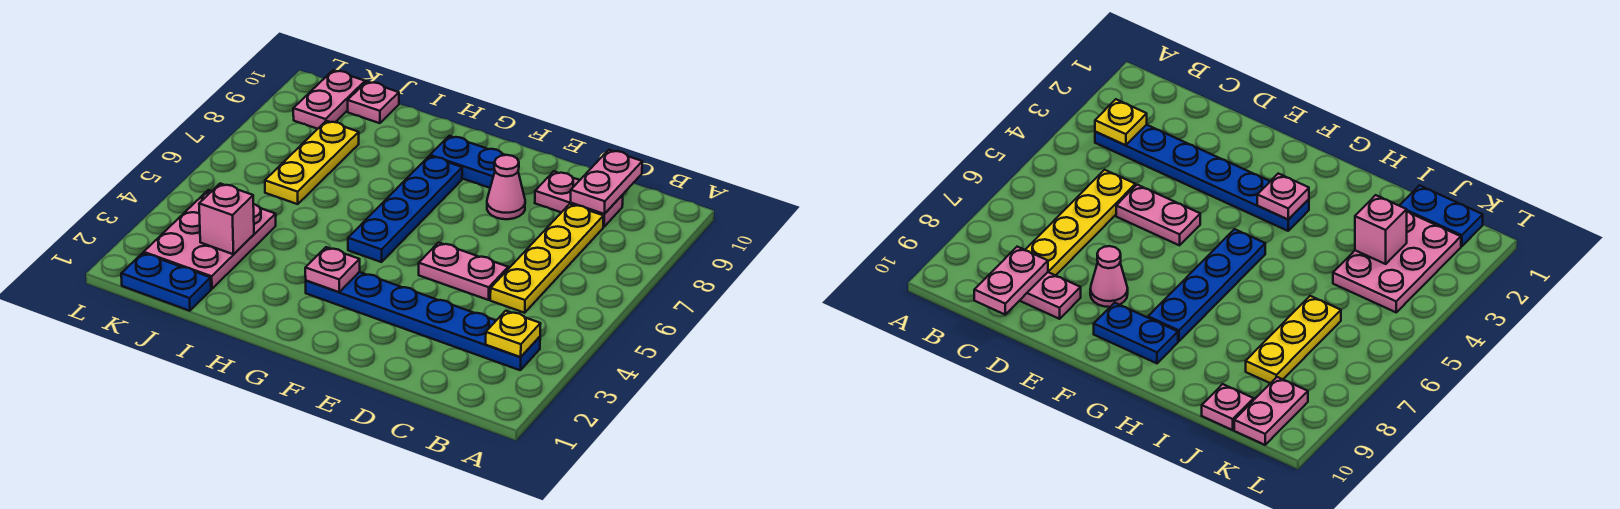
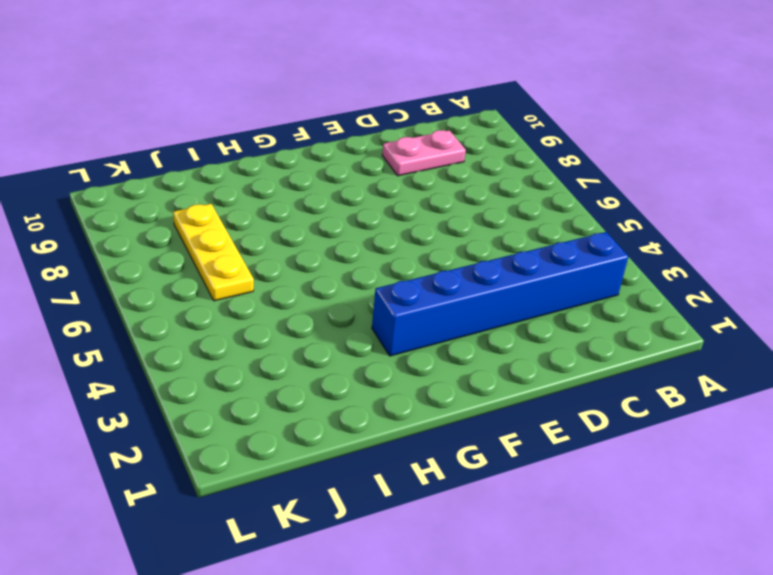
blue 1x6 brick [372,232,628,356] -> blue 1x6 plate [306,272,540,370]
none -> yellow 1x4 plate [490,204,604,313]
none -> pink 1x2 plate [419,243,508,300]
none -> pink 1x1 cone [487,155,525,219]

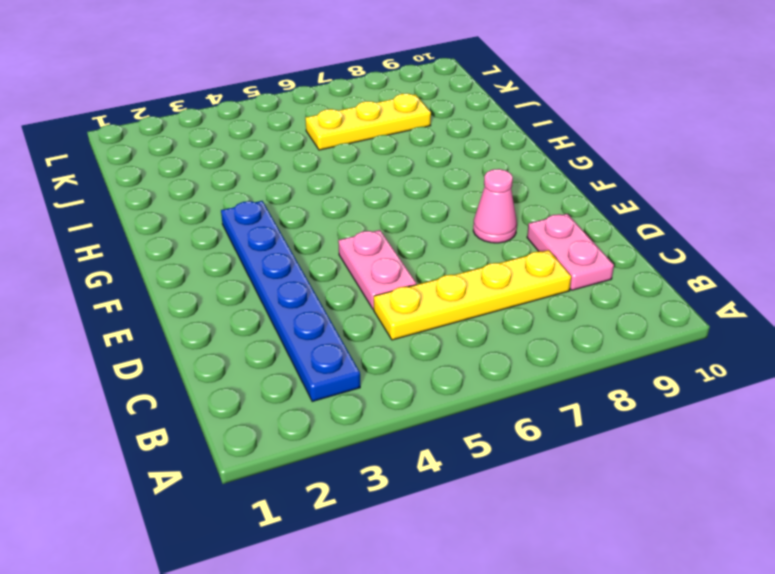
none -> blue 1x2 plate [430,136,504,188]
none -> blue 1x4 plate [348,156,462,262]
none -> blue 1x2 plate [121,253,211,311]

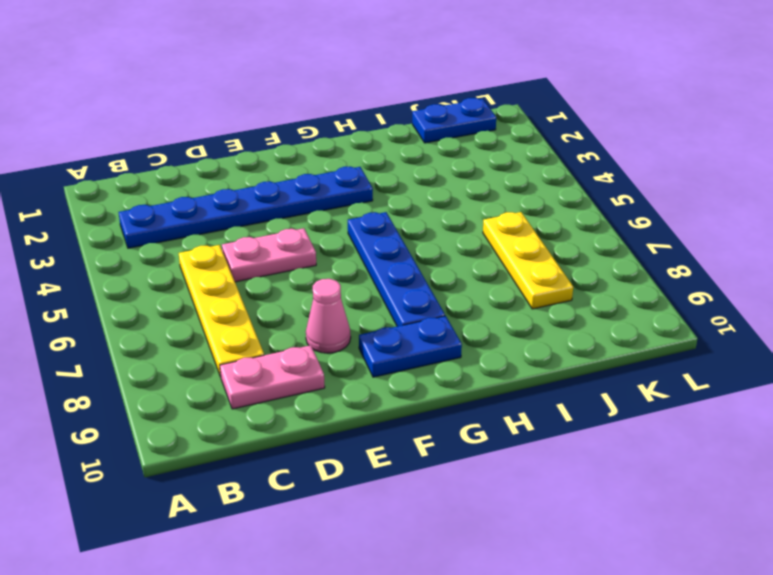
none -> pink 2x3 plate [144,190,276,289]
none -> pink 1x1 plate [348,82,399,123]
none -> pink 1x2 plate [293,70,365,129]

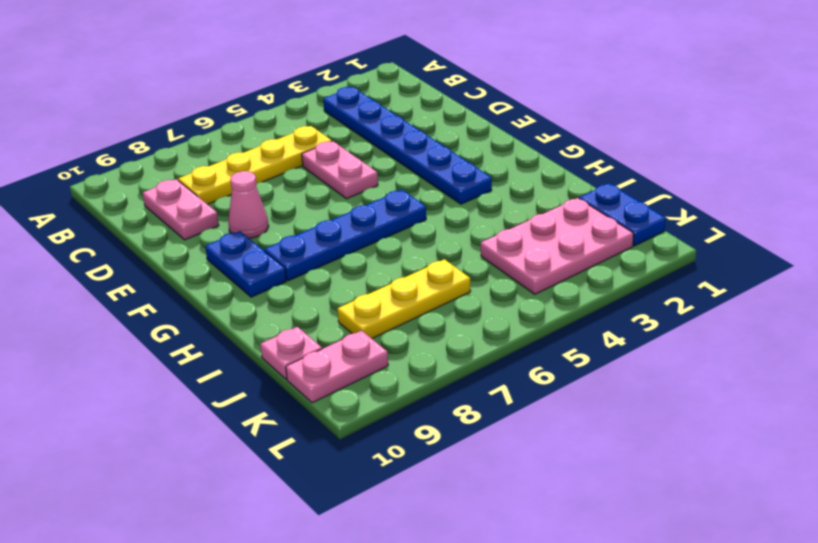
none -> yellow 1x1 plate [486,311,541,357]
none -> pink 1x2 plate [571,150,642,214]
none -> pink 1x1 plate [305,247,360,292]

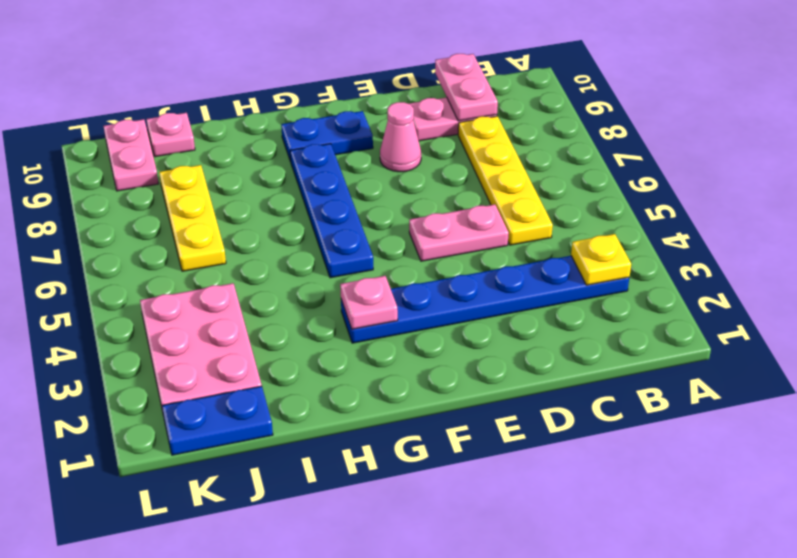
none -> pink 1x1 brick [199,184,254,254]

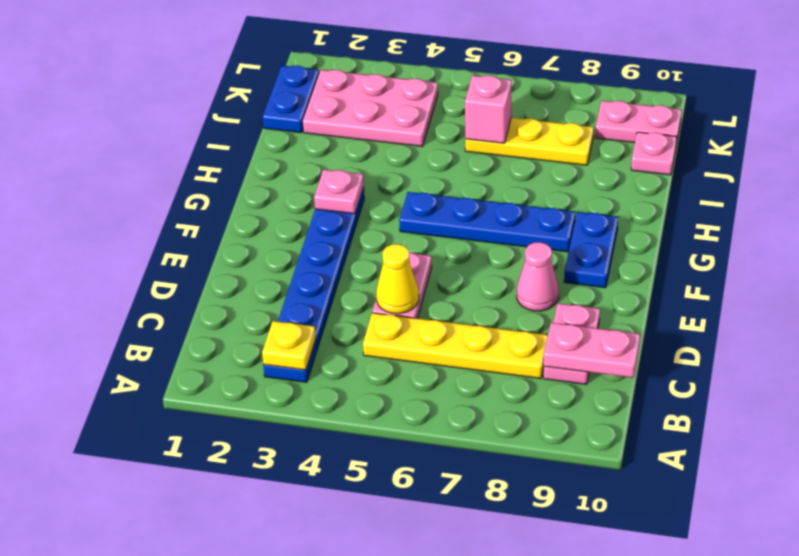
yellow 1x1 cone [376,244,419,314] -> none
pink 1x1 brick [465,75,512,143] -> pink 1x1 brick moved to [199,184,254,254]

